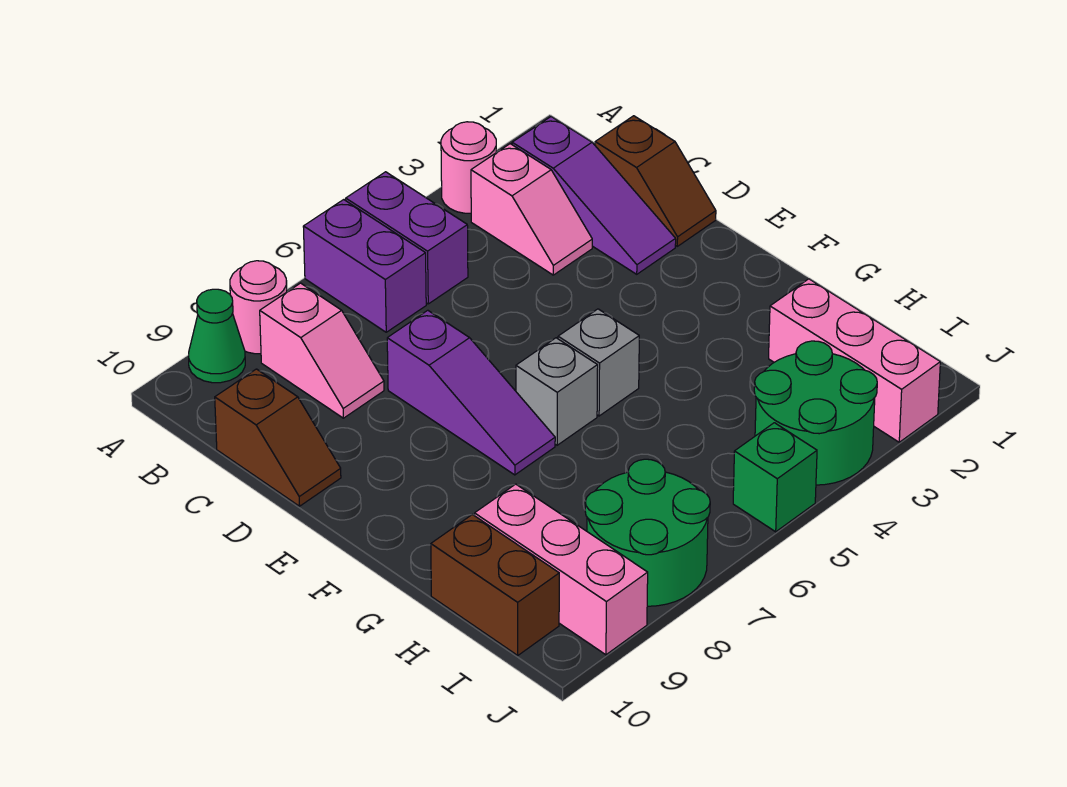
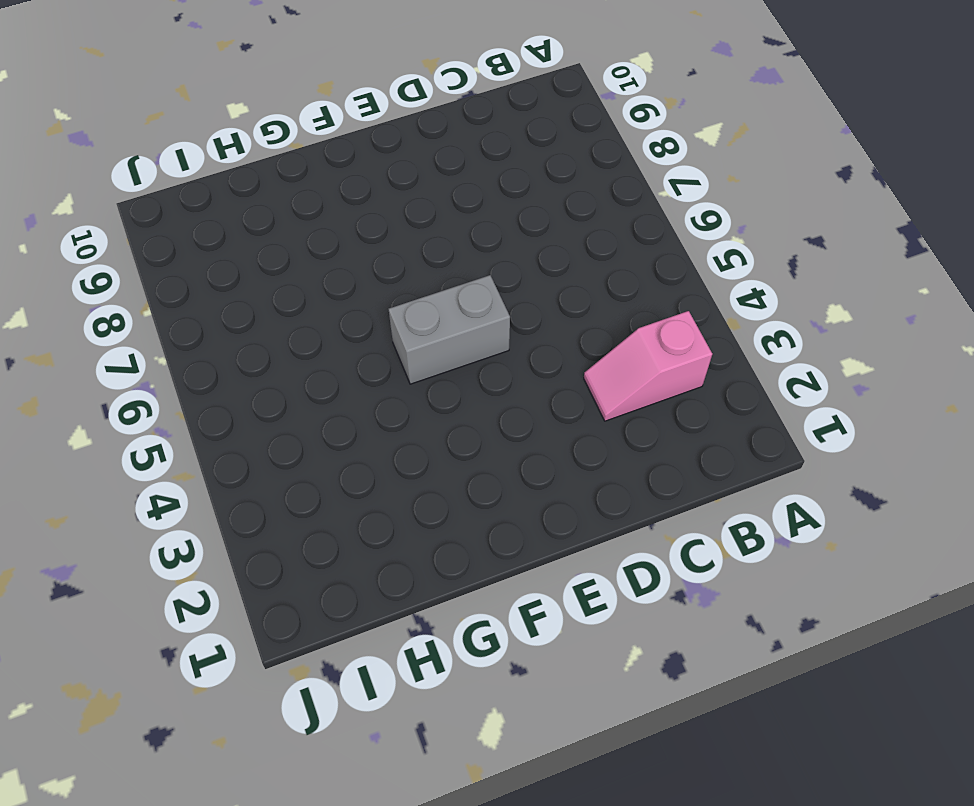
grey 1x2 brick [389,275,510,384] -> grey 1x1 brick [558,309,639,416]
none -> pink 1x1 round brick [441,122,496,213]
none -> purple 1x2 brick [346,172,468,304]
none -> purple 1x2 brick [303,200,426,332]

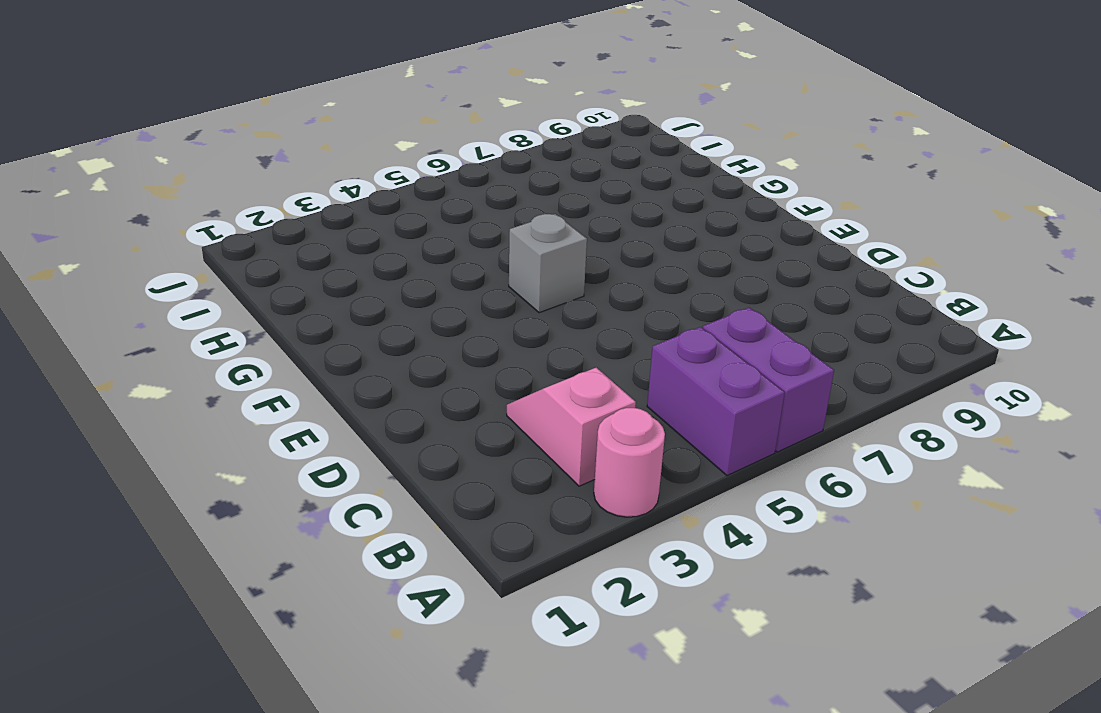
none -> pink 1x1 round brick [230,261,287,354]
none -> green 1x1 cone [189,289,245,383]
none -> purple 1x3 slope [512,117,676,274]

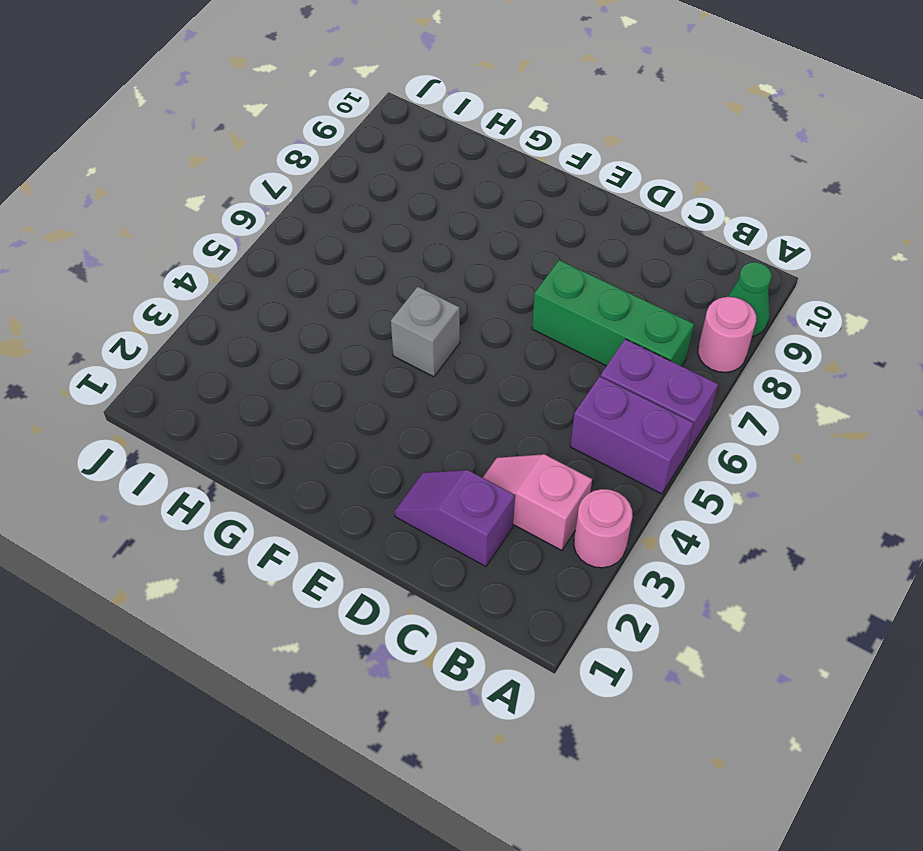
green 1x3 brick [532,260,694,366] -> purple 1x3 slope [387,310,555,475]
purple 1x2 slope [395,470,515,567] -> purple 1x3 slope [512,117,676,274]
none -> pink 1x2 slope [260,283,384,418]
none -> brown 1x2 slope [595,116,716,246]
none -> brown 1x2 slope [215,369,341,506]

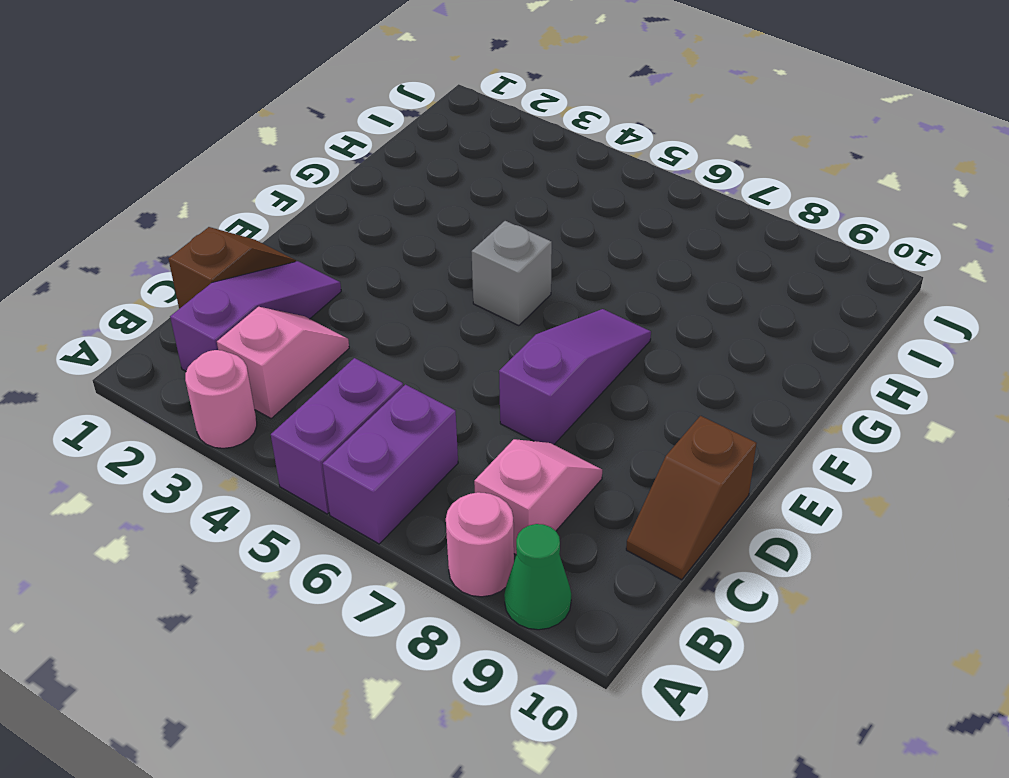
brown 1x2 slope [626,416,757,580] -> brown 1x2 slope turned to [215,369,341,506]
none -> grey 1x1 brick [516,338,598,445]
none -> pink 1x3 brick [769,279,940,442]
none -> pink 1x3 brick [475,484,648,655]

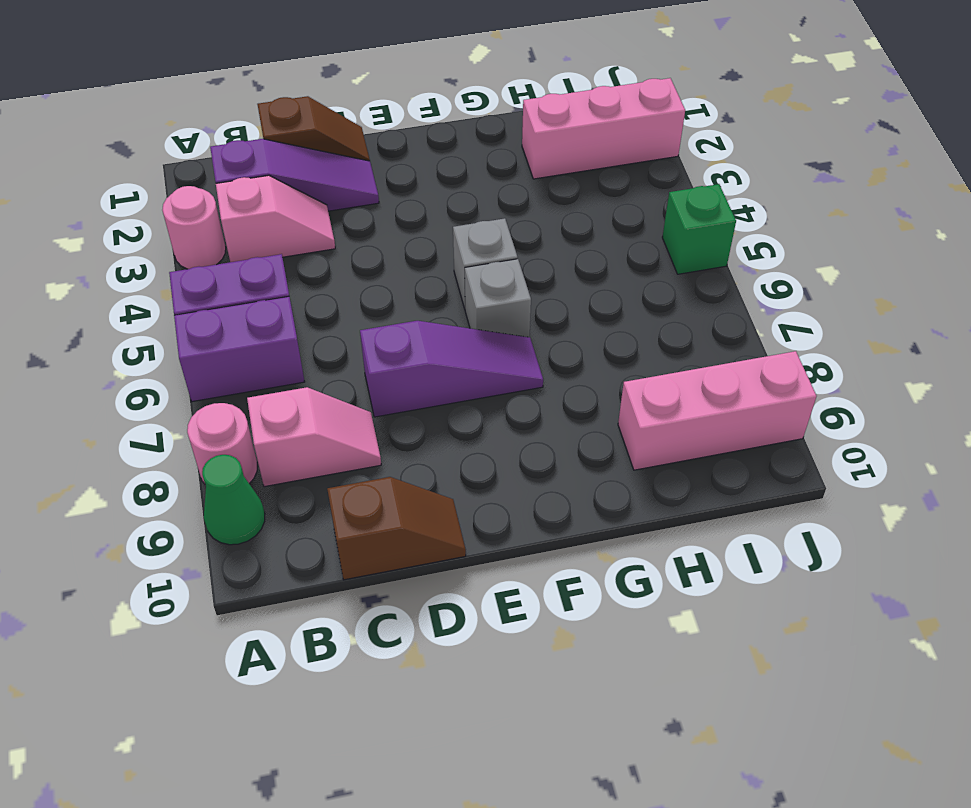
none -> brown 1x2 brick [431,515,559,655]
none -> green 2x2 round brick [754,341,877,485]
none -> green 2x2 round brick [585,459,710,606]

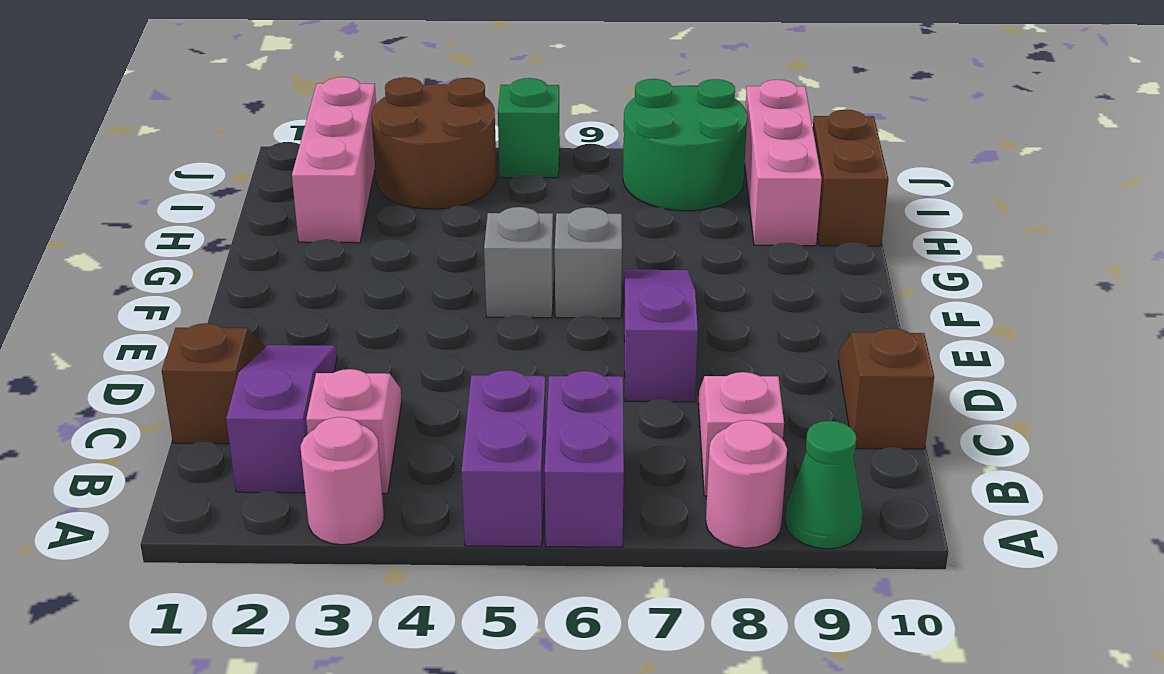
brown 2x2 round brick [371,77,497,209] -> green 2x2 round brick [754,341,877,485]

